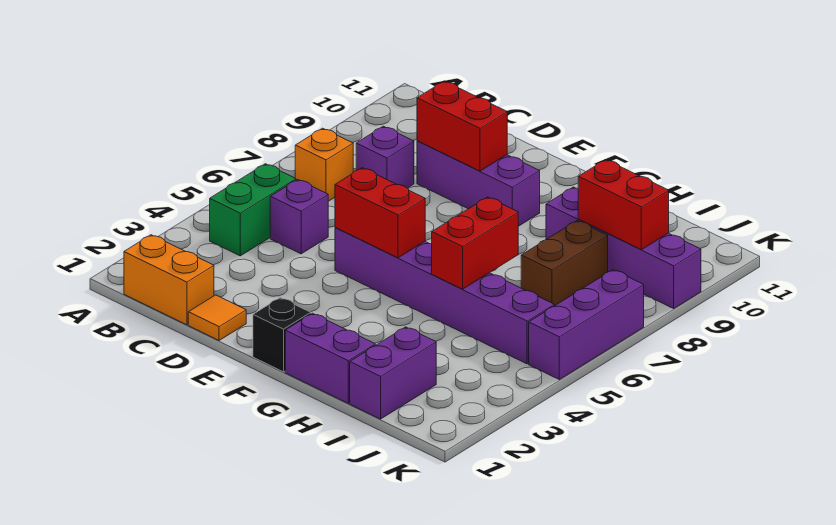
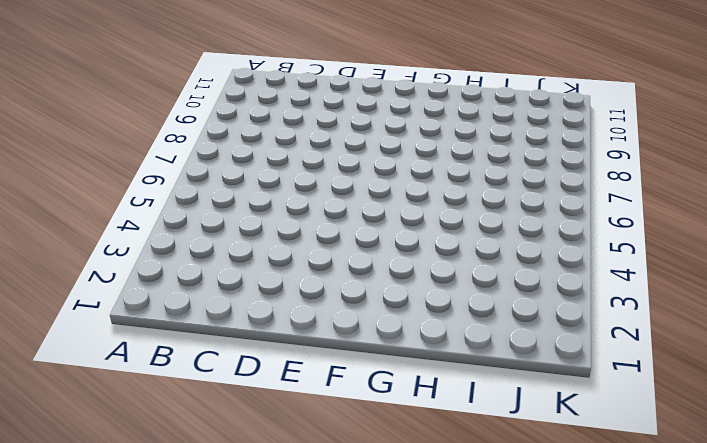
none -> orange 1x2 brick [124,235,214,325]
none -> green 1x2 brick [210,164,296,256]
none -> orange 1x1 brick [295,128,353,201]

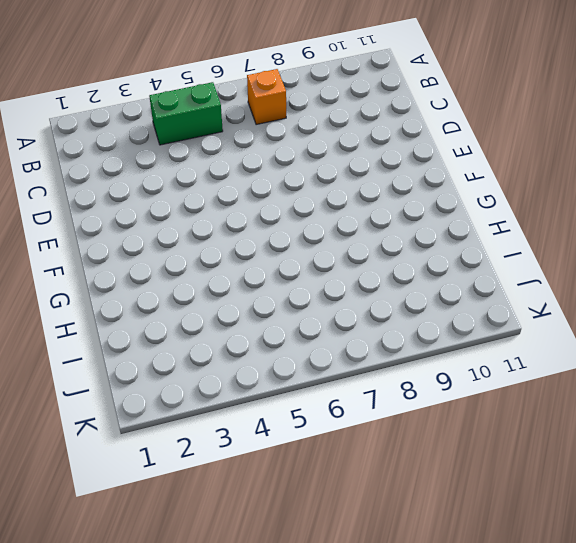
none -> orange 1x2 brick [124,235,214,325]
none -> purple 1x1 brick [270,179,328,254]
none -> purple 1x1 brick [356,126,414,188]

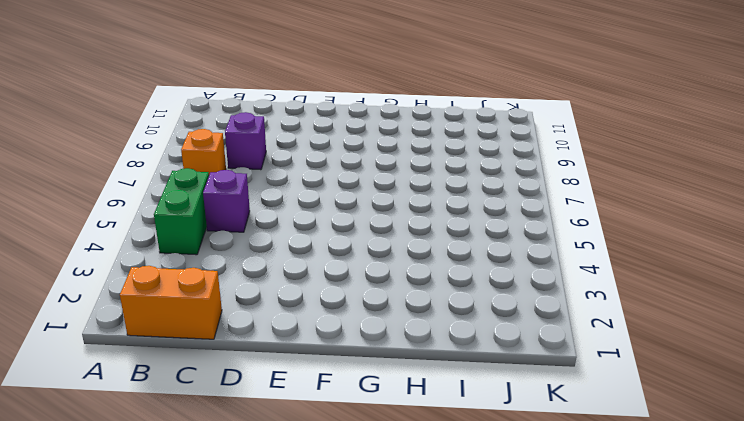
none -> orange 1x1 tile [188,295,246,340]
none -> purple 1x3 brick [417,141,540,226]
none -> purple 1x6 brick [335,228,554,364]

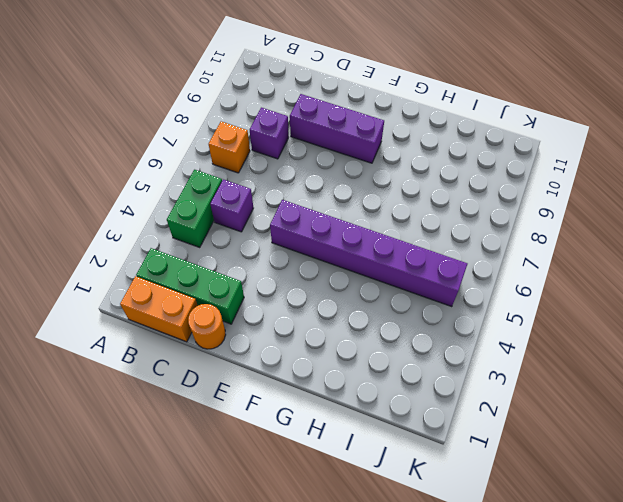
green 1x3 brick [136,248,244,324] -> none
orange 1x1 round brick [188,304,226,349] -> orange 1x1 tile [188,295,246,340]
none -> black 1x1 brick [253,298,311,372]
none -> purple 1x2 brick [285,313,375,403]
none -> purple 1x4 brick [546,187,701,308]

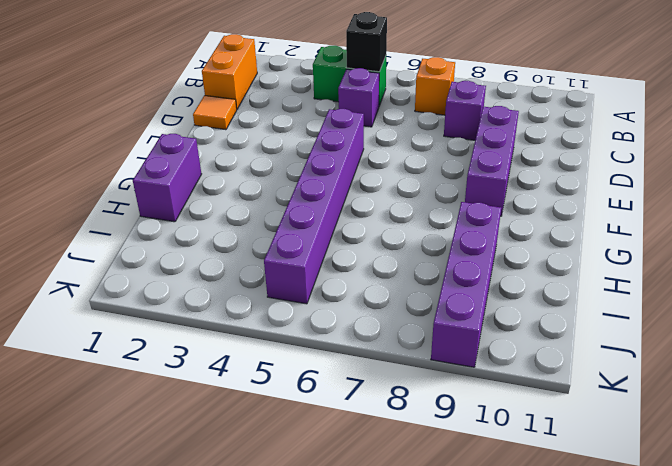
black 1x1 brick [346,12,387,72] -> black 1x1 brick moved to [253,298,311,372]
none -> purple 1x2 brick [350,327,436,419]
none -> brown 1x2 brick [521,221,608,306]
none -> purple 1x3 brick [529,270,644,379]

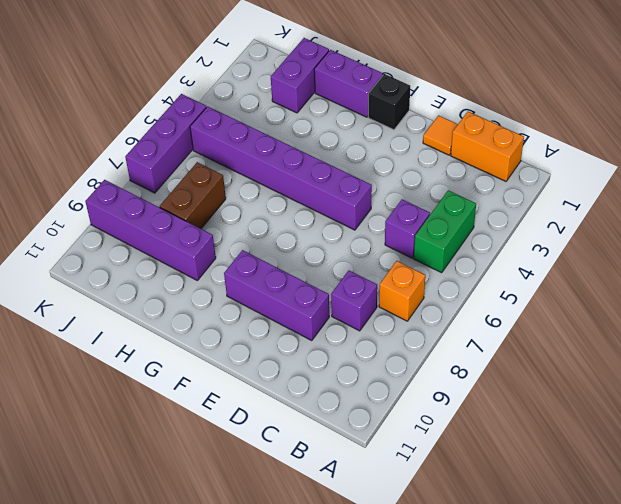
none -> red 1x2 brick [417,81,507,171]
none -> red 1x2 brick [335,168,425,258]
none -> red 1x2 brick [432,197,518,289]

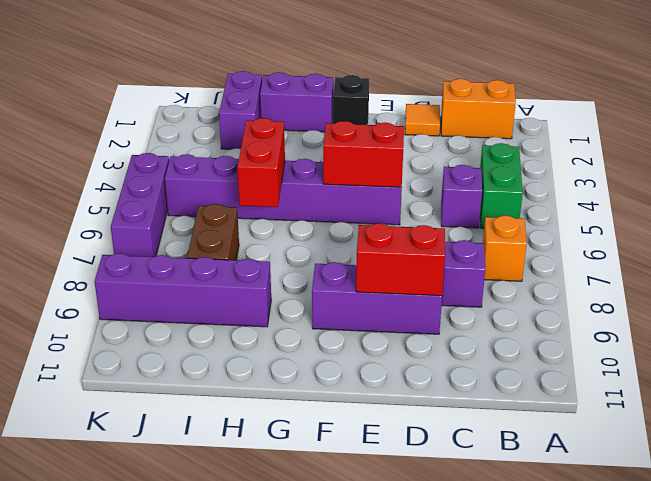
none -> red 1x2 brick [578,160,669,250]

